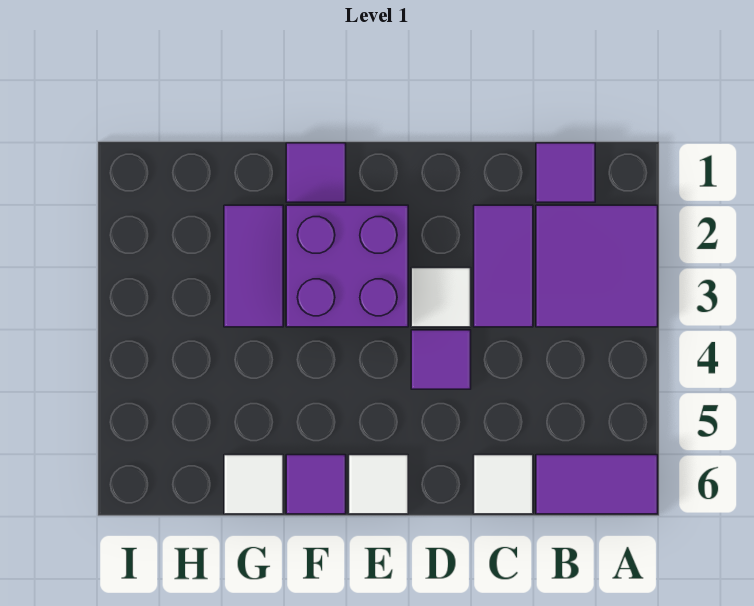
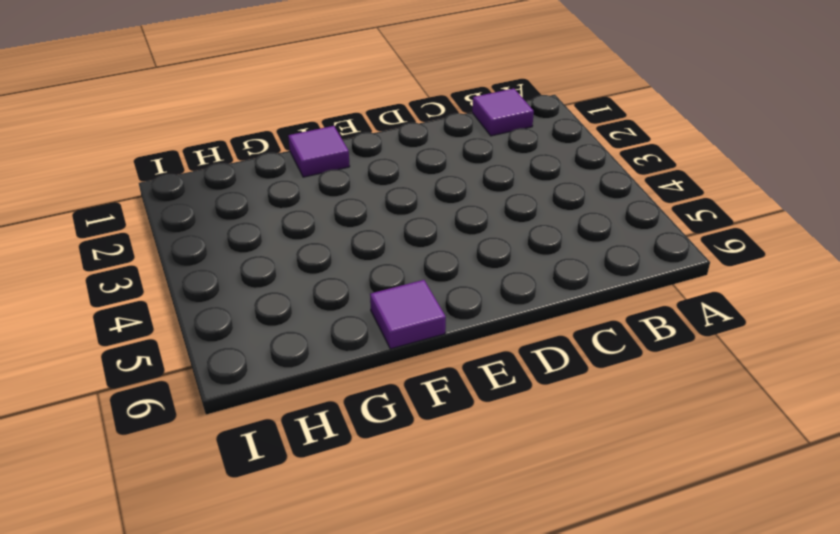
none -> purple 2x2 tile [536,205,658,327]
none -> purple 1x2 tile [536,455,658,514]
none -> purple 1x2 tile [474,205,533,327]

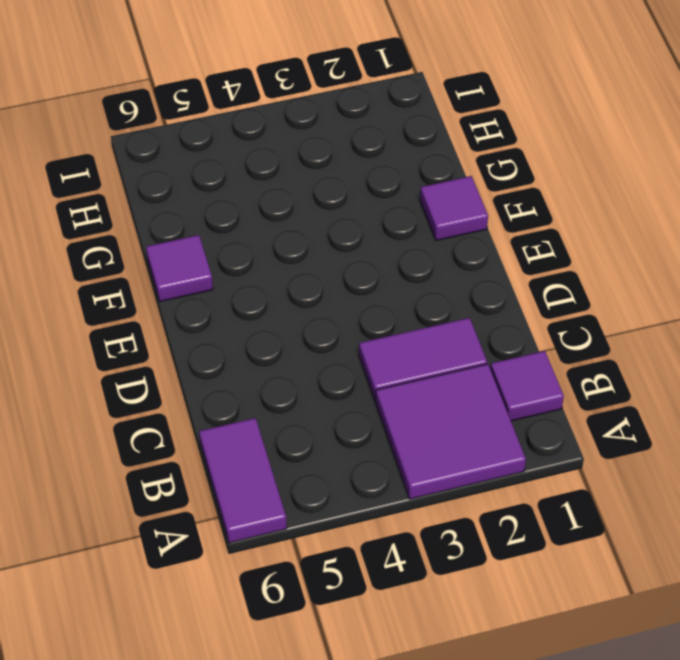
none -> white 1x1 tile [474,455,533,514]
none -> white 1x1 tile [411,268,471,327]
none -> purple 1x1 tile [411,330,471,389]

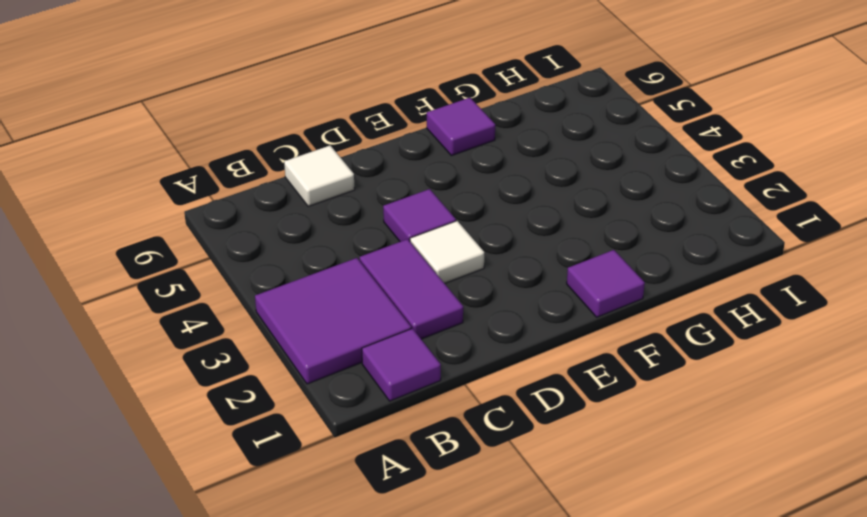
none -> purple 1x2 tile [536,455,658,514]
none -> purple 2x2 brick [286,205,408,327]
none -> white 1x1 tile [349,455,408,514]

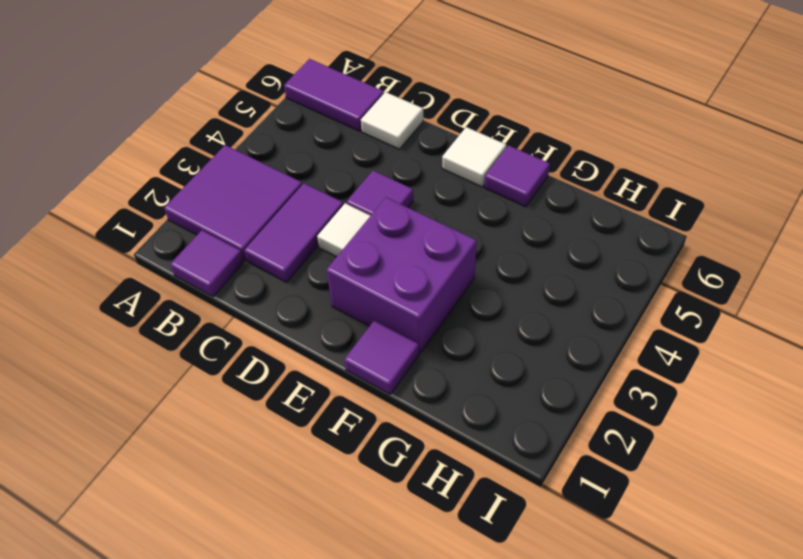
none -> purple 1x2 tile [224,205,283,327]
none -> white 1x1 tile [224,455,283,514]

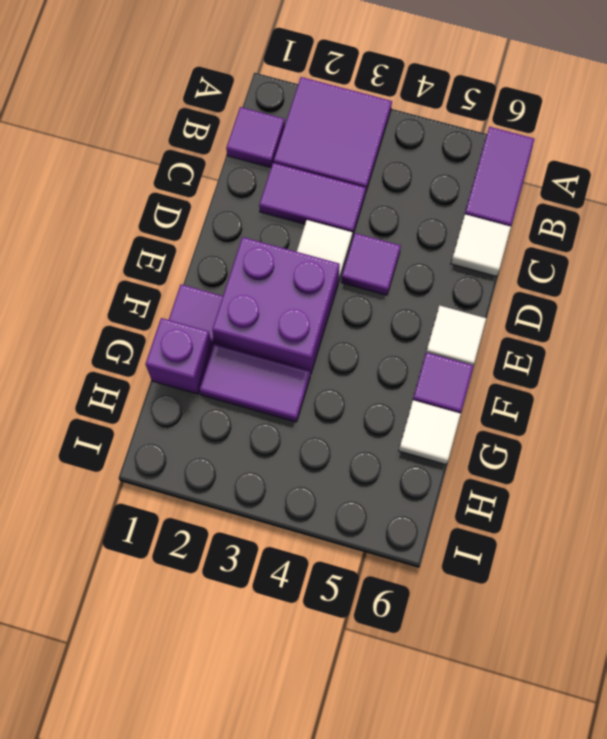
purple 1x1 brick [146,318,213,394] -> none

